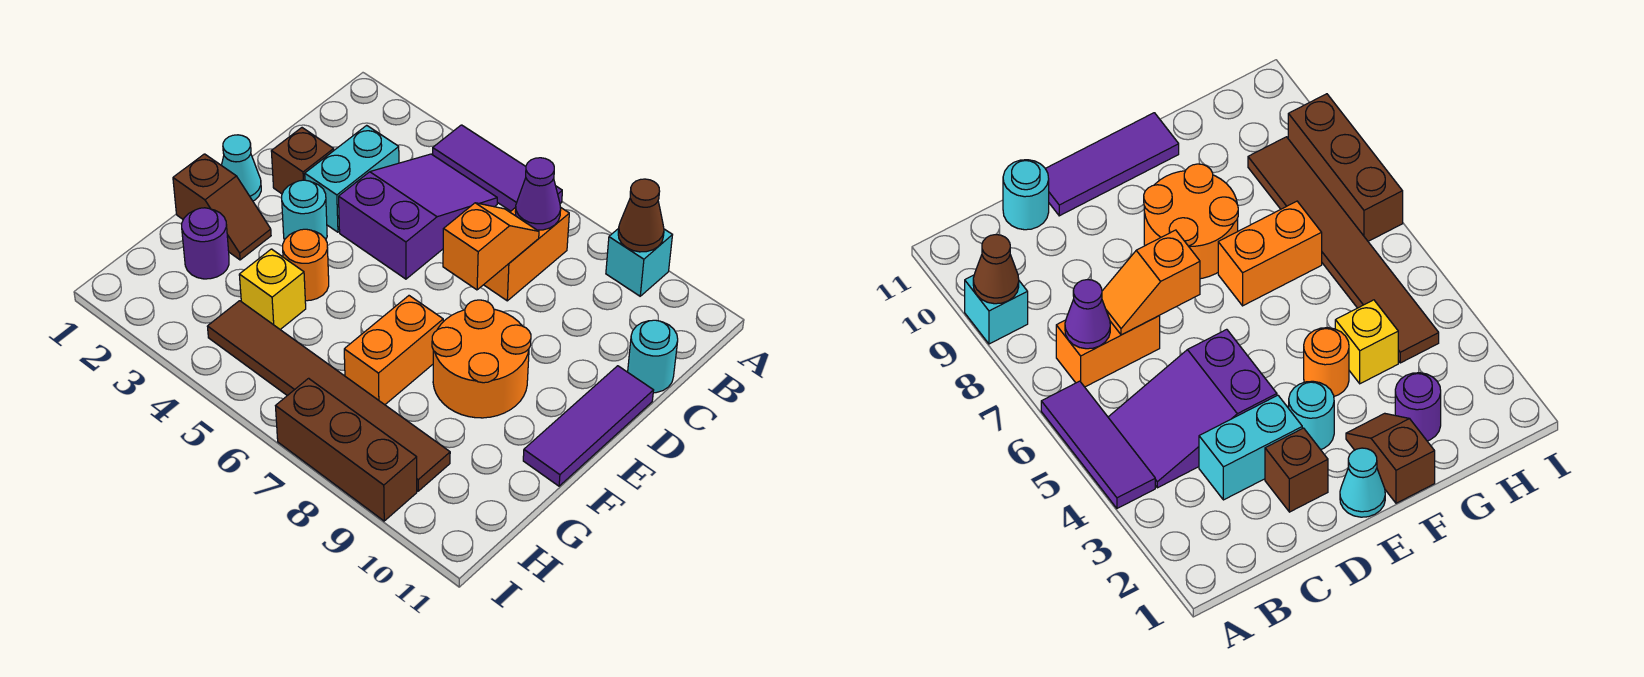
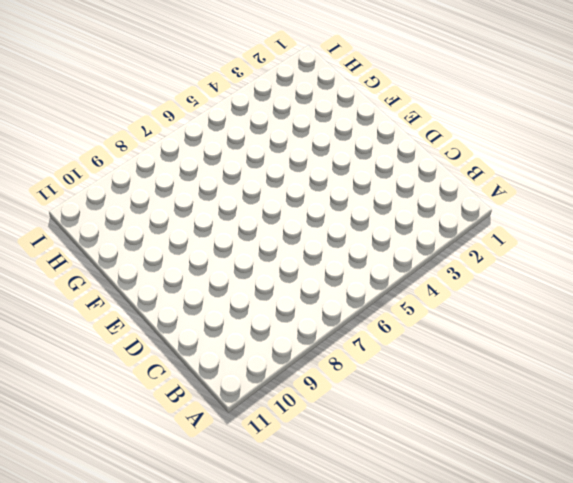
none -> purple 1x3 tile [433,125,562,211]
none -> cyan 1x1 brick [606,228,672,296]
none -> purple 2x3 slope [339,154,497,279]

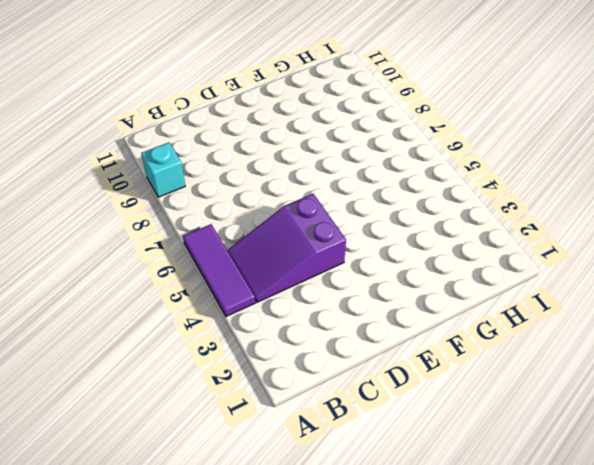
none -> orange 1x2 brick [484,207,569,301]
none -> cyan 1x2 brick [305,125,399,232]
none -> cyan 1x1 round brick [628,320,678,393]

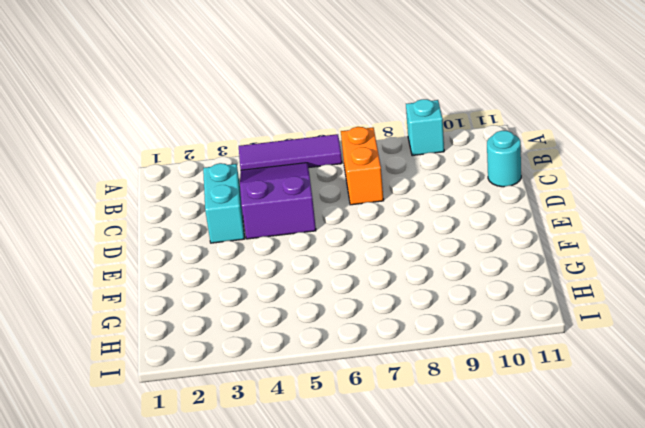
none -> brown 1x1 brick [271,128,334,194]
none -> purple 1x3 tile [523,366,654,486]
none -> cyan 1x1 cone [222,135,261,201]

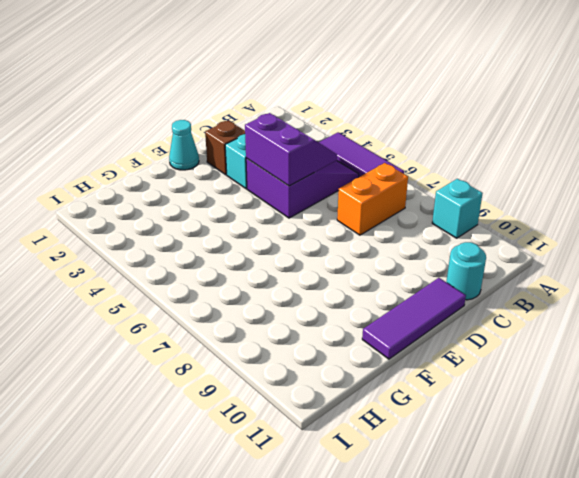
purple 2x2 slope [245,113,337,186] -> none
none -> cyan 1x1 round brick [282,180,327,239]
none -> orange 2x2 round brick [432,300,531,418]
none -> brown 1x2 slope [173,154,271,260]

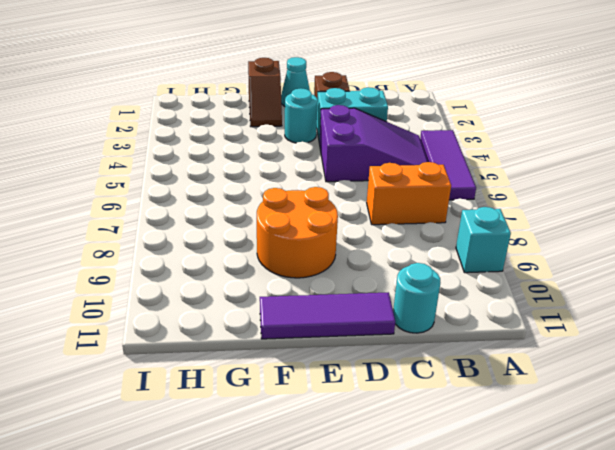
none -> orange 1x1 round brick [283,229,329,301]
none -> orange 1x2 brick [344,296,443,405]
none -> purple 1x1 round brick [182,208,229,279]

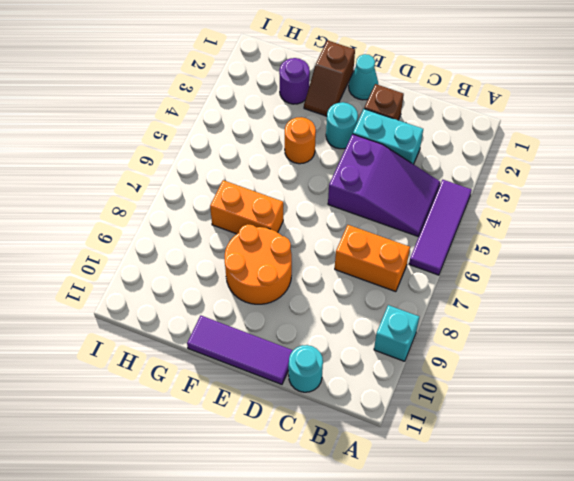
none -> yellow 1x1 brick [239,249,306,329]
none -> brown 1x6 tile [207,301,450,491]
none -> brown 1x3 brick [276,378,417,521]

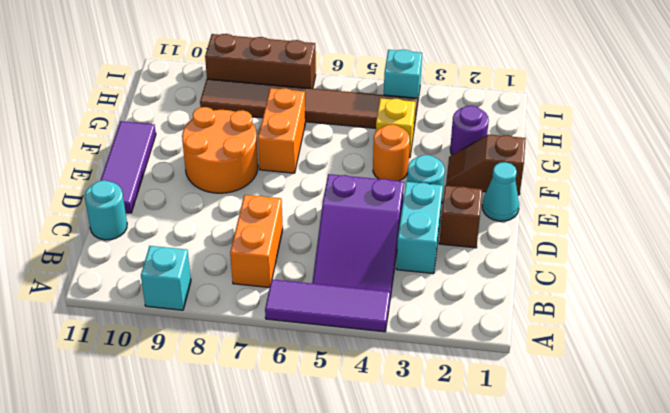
cyan 1x1 brick [384,50,422,105] -> none
none -> brown 1x1 cone [618,179,664,252]
none -> purple 1x1 cone [515,158,561,230]
none -> orange 1x2 slope [443,203,539,290]

